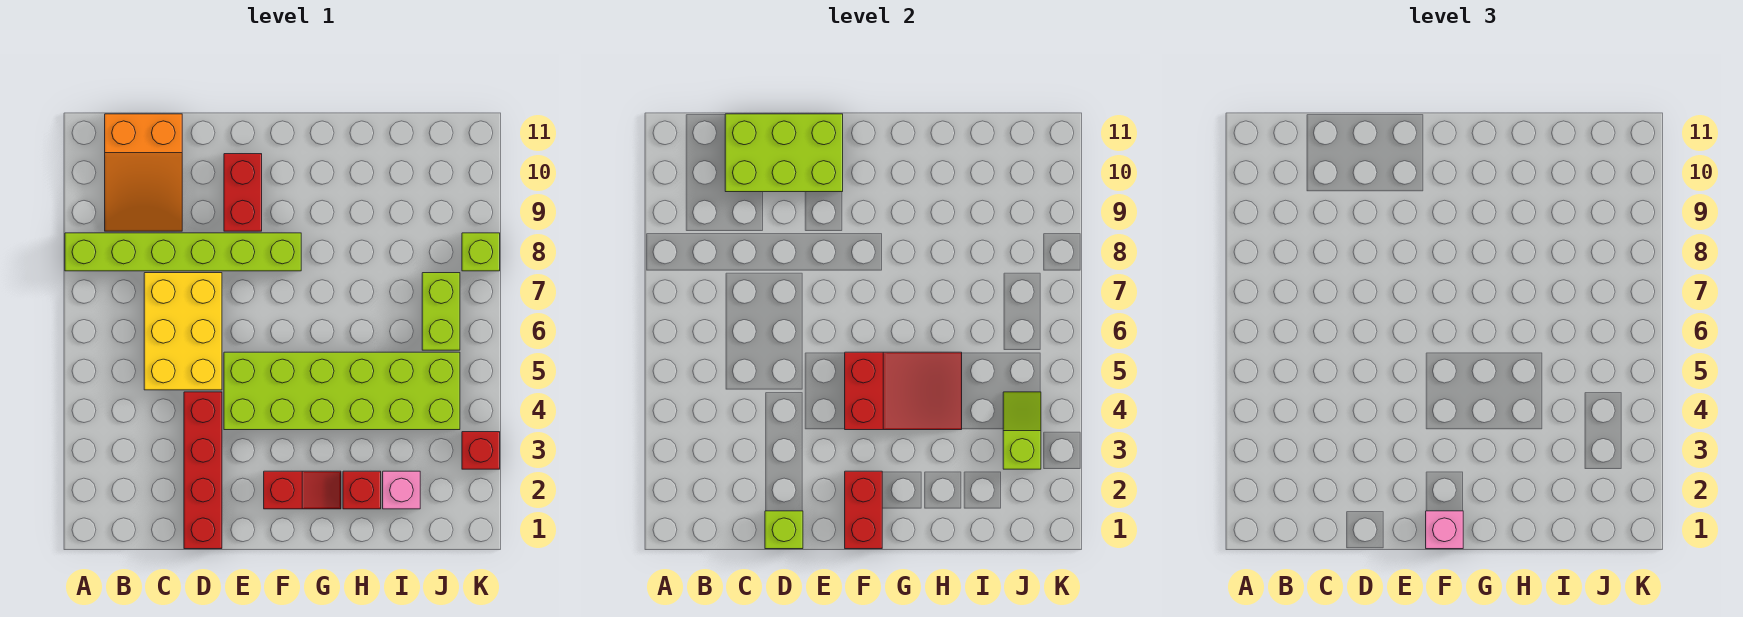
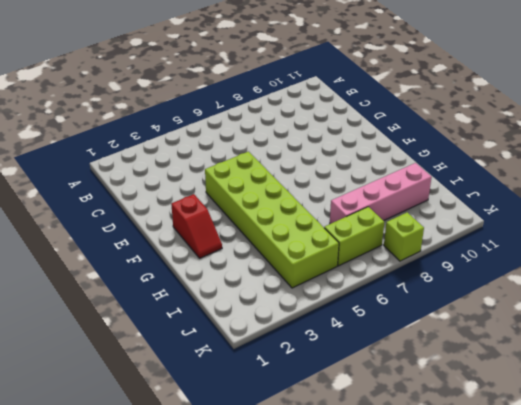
pink 1x4 brick [330,163,432,224] -> none
none -> lime 1x6 brick [65,233,301,271]
none -> orange 2x3 slope [105,114,182,231]
none -> yellow 2x3 brick [144,273,222,390]

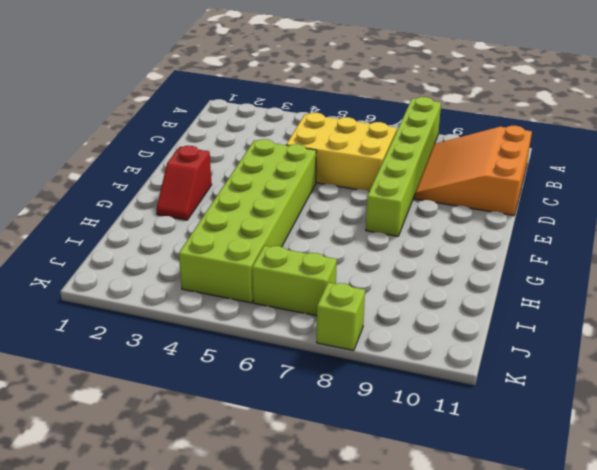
orange 3x3 slope [415,126,532,216] -> orange 2x3 slope [105,114,182,231]
none -> red 1x4 brick [184,392,222,549]
none -> red 1x2 brick [224,154,262,231]
none -> red 1x1 brick [343,471,381,509]

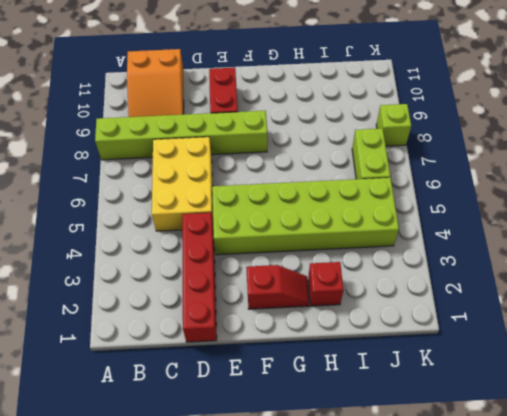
none -> pink 1x1 brick [383,471,420,509]
none -> red 1x1 brick [462,432,500,469]
none -> lime 2x3 brick [725,114,843,192]

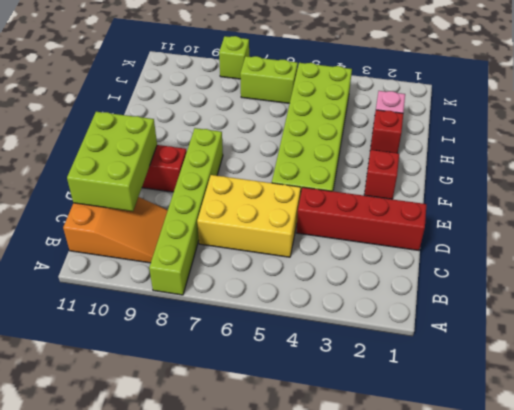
none -> red 1x1 brick [462,432,500,469]
none -> lime 1x1 brick [765,511,803,549]
none -> red 1x2 brick [845,471,882,549]

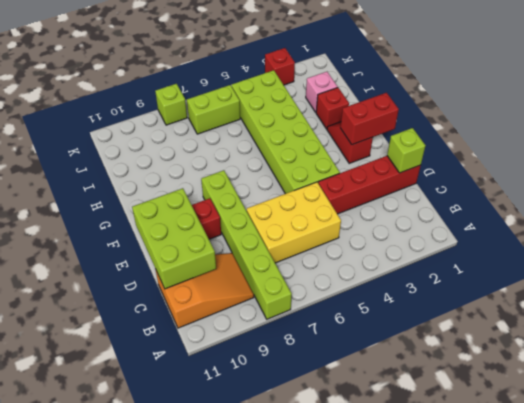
none -> red 2x3 slope [845,352,962,430]
none -> lime 1x2 slope [1003,392,1041,469]
none -> pink 1x1 brick [1426,511,1463,549]

